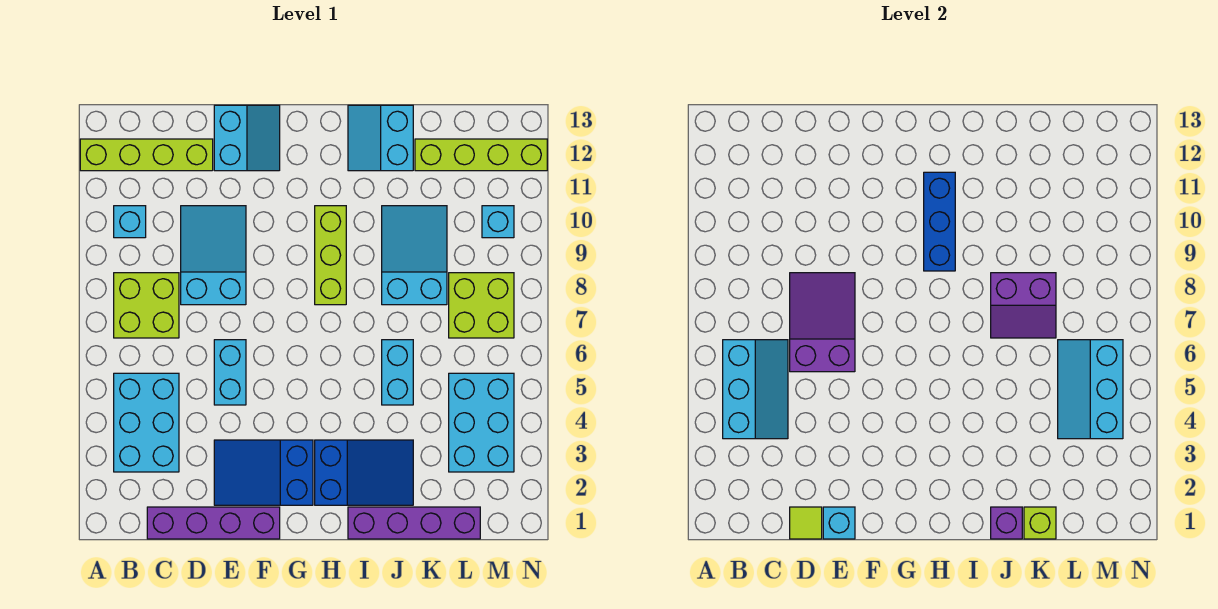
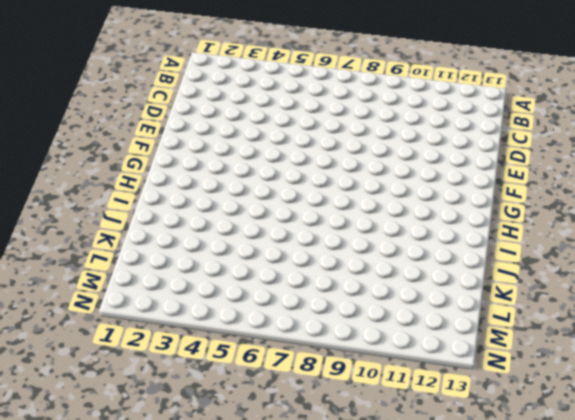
none -> lime 1x4 brick [80,139,213,171]
none -> cyan 2x3 brick [114,373,179,472]
none -> lime 2x2 brick [114,273,179,338]

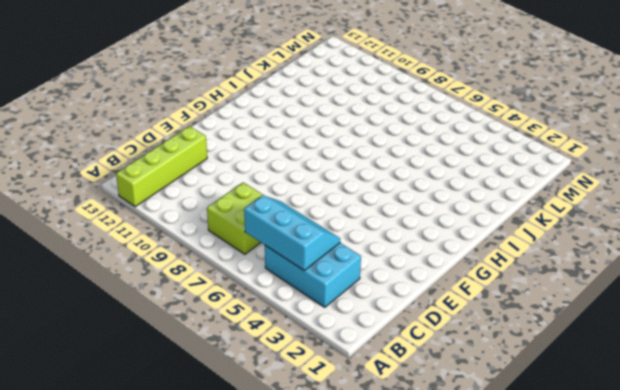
none -> cyan 1x1 brick [114,206,146,238]
none -> purple 1x4 brick [147,507,280,539]
none -> cyan 2x3 slope [181,206,246,305]

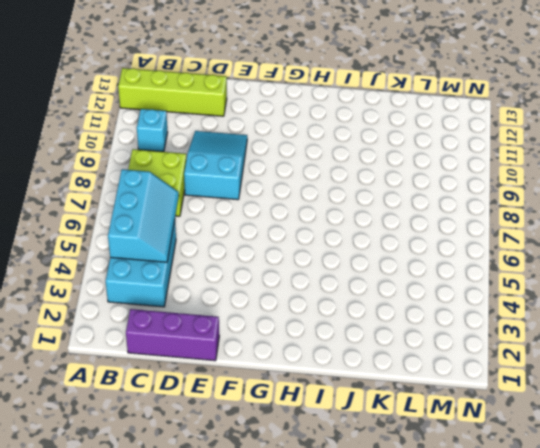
purple 1x3 brick [126,309,219,361] -> purple 1x4 brick [147,507,280,539]
none -> blue 2x3 slope [214,440,313,505]
none -> cyan 1x2 brick [214,340,246,405]
none -> cyan 2x2 slope [214,105,280,171]

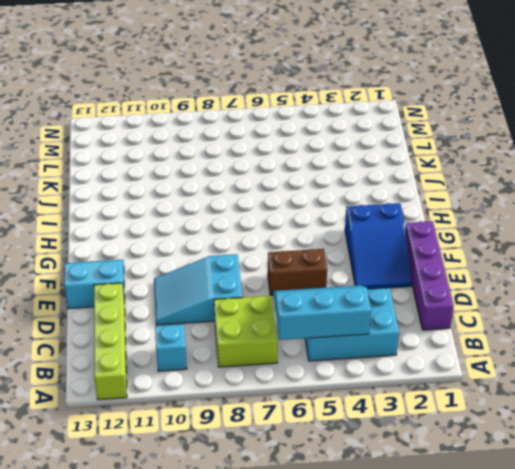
brown 1x2 brick [268,249,327,296] -> cyan 1x2 brick [214,340,246,405]
none -> blue 2x3 slope [315,440,413,505]
none -> lime 1x3 brick [315,206,346,305]
none -> purple 1x4 brick [348,507,480,539]

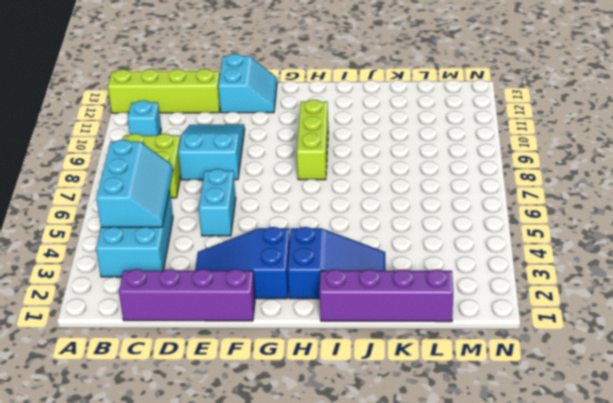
none -> cyan 2x2 slope [348,105,413,171]
none -> cyan 1x2 brick [382,340,413,405]
none -> cyan 2x3 slope [382,206,447,305]

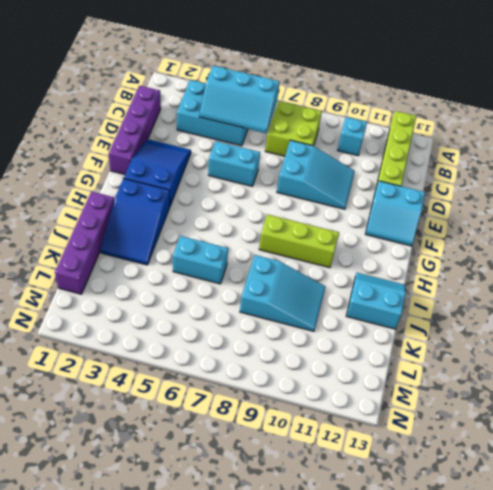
none -> lime 1x4 brick [415,139,547,171]
none -> cyan 2x3 brick [449,373,514,472]
none -> lime 2x2 brick [449,273,514,338]

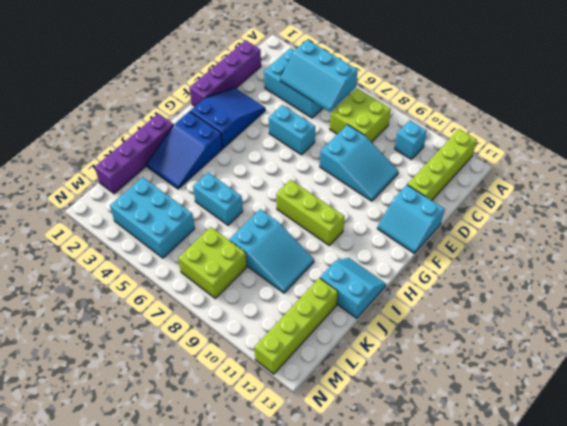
none -> cyan 1x1 brick [482,206,514,238]
none -> lime 1x1 tile [790,507,822,539]
none -> purple 2x3 slope [790,273,855,372]

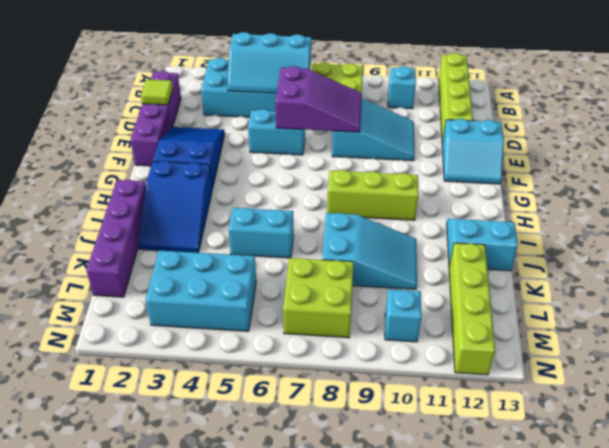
none -> cyan 1x1 brick [823,507,855,539]
none -> blue 1x3 brick [924,172,955,271]
none -> purple 1x1 brick [991,507,1022,539]

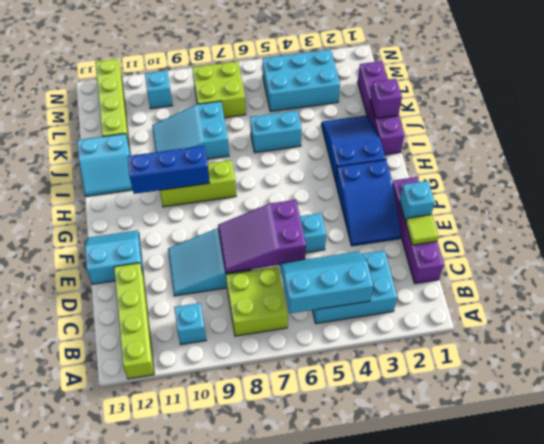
none -> purple 2x2 slope [991,273,1056,338]
none -> lime 1x1 brick [1024,507,1056,539]
none -> cyan 2x3 slope [1058,340,1123,439]

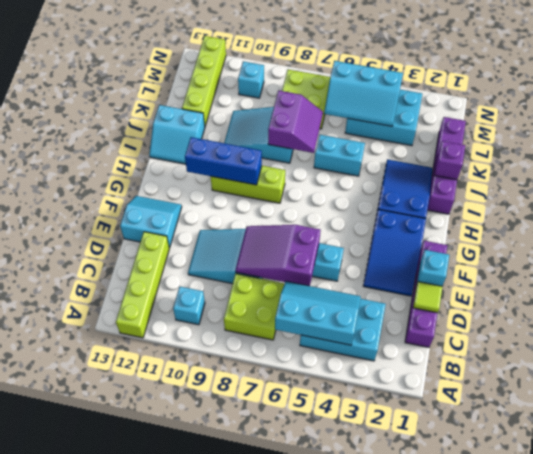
none -> lime 1x1 brick [1024,507,1056,539]

